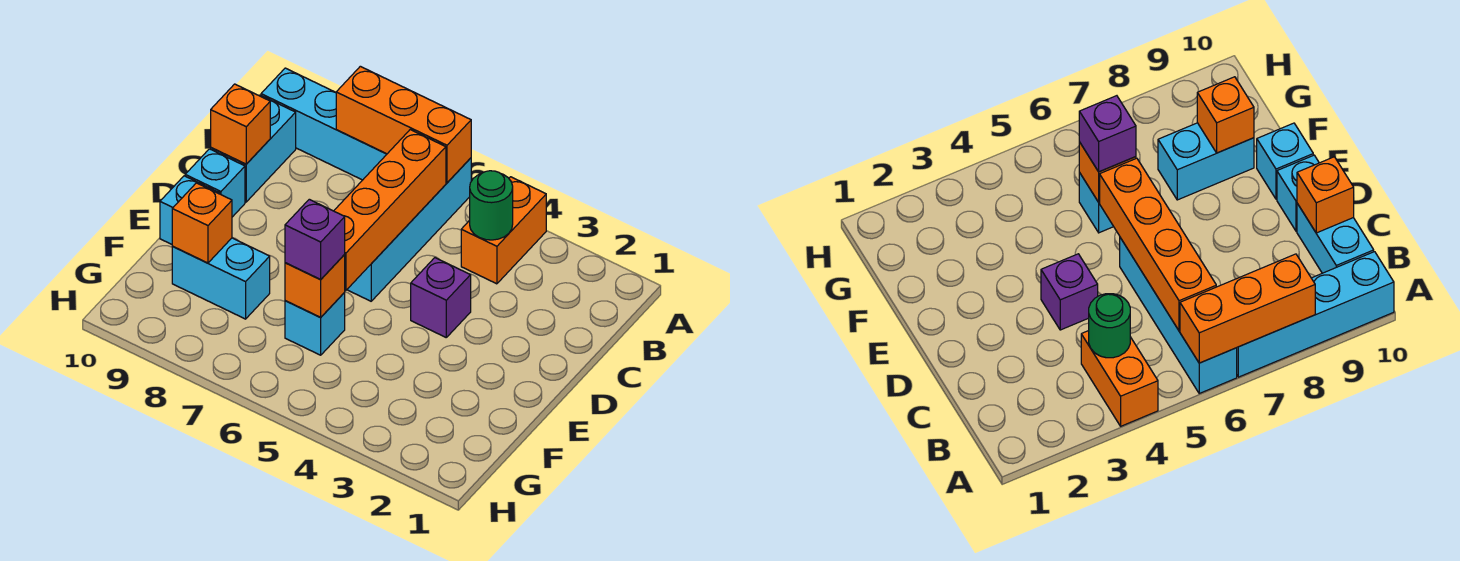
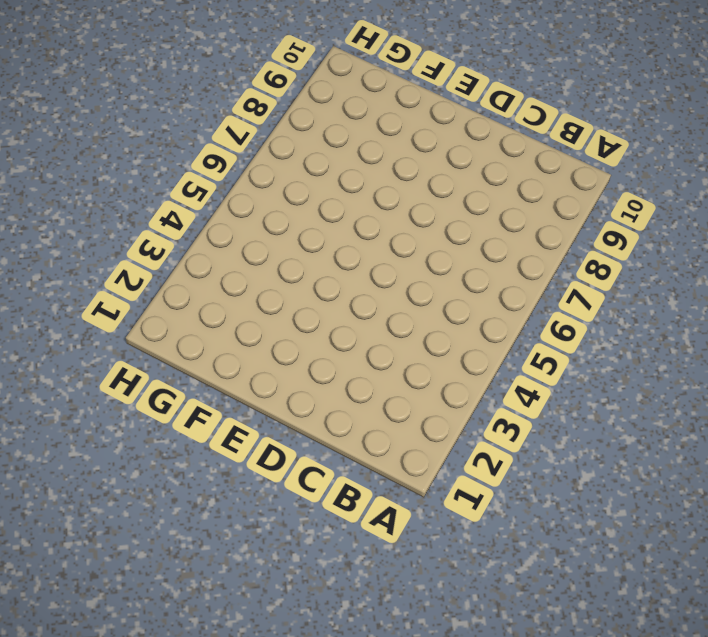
none -> orange 1x2 brick [461,177,546,284]
none -> cyan 1x4 brick [347,158,471,301]
none -> cyan 1x4 brick [261,68,387,180]

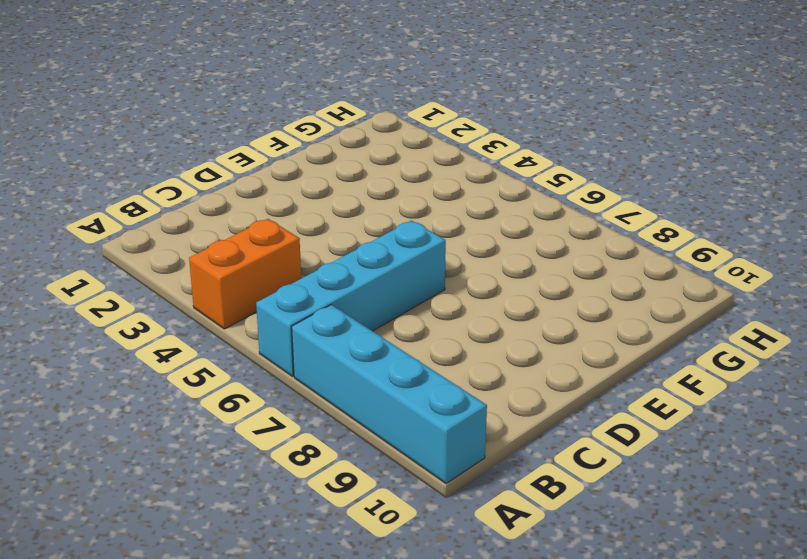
none -> cyan 1x2 brick [211,95,296,202]
none -> purple 1x1 brick [411,258,471,337]
none -> cyan 1x1 brick [185,149,245,217]

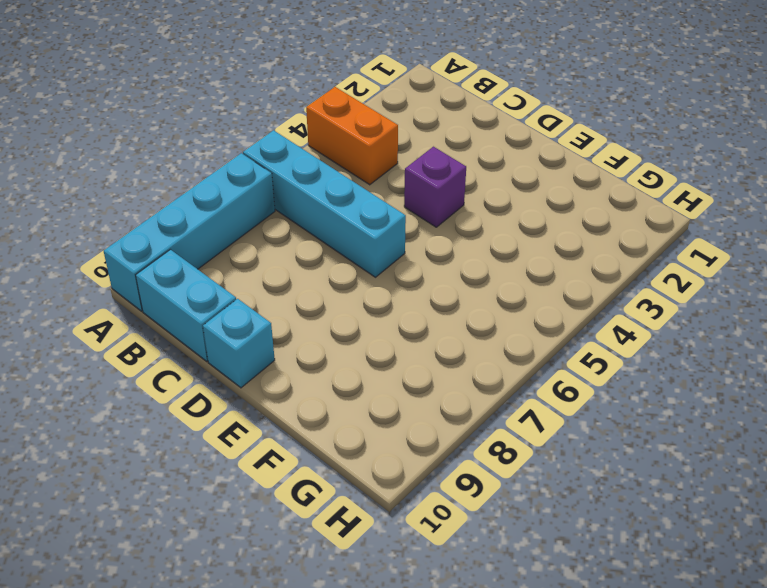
none -> cyan 1x1 brick [160,176,220,244]
none -> cyan 1x1 brick [285,293,345,355]
none -> cyan 1x2 brick [172,238,270,319]

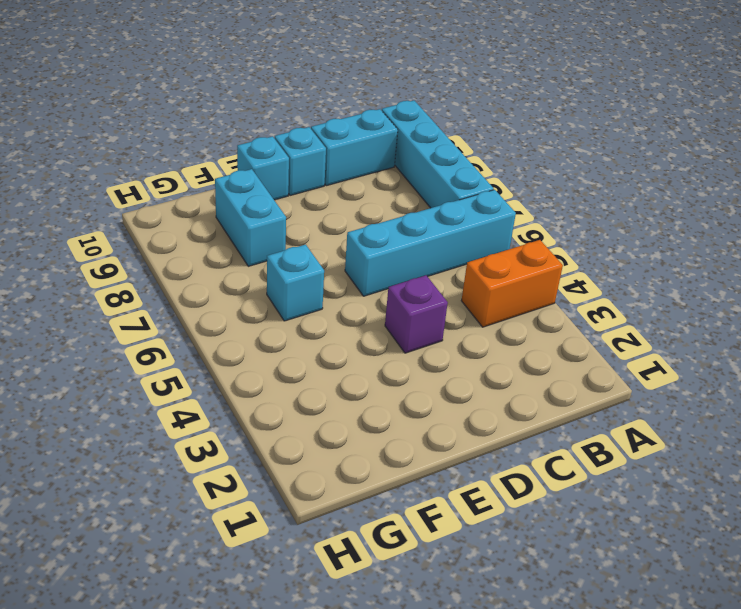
none -> orange 1x3 brick [336,66,471,183]
none -> green 1x1 round brick [470,171,513,240]
none -> orange 1x4 brick [334,130,446,290]

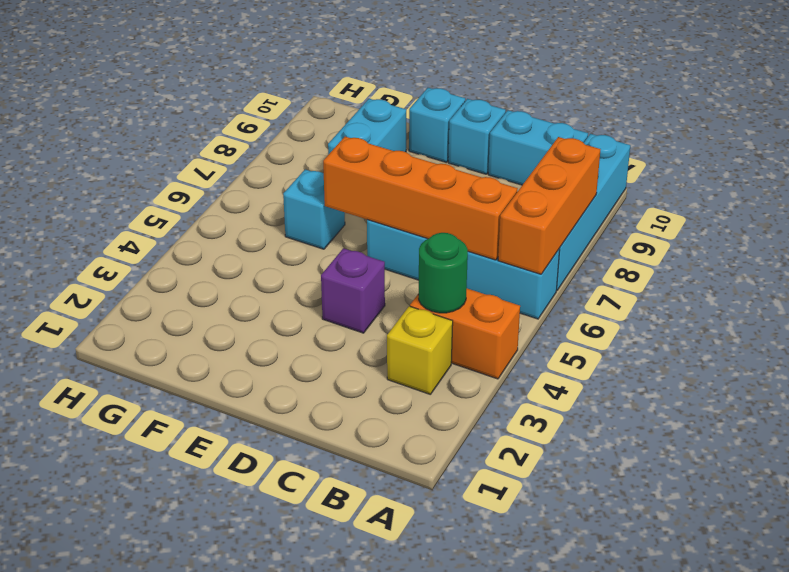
yellow 1x1 brick [387,306,453,395] -> none
none -> orange 1x1 brick [211,84,270,164]
none -> orange 1x1 brick [285,255,345,317]
none -> orange 1x1 brick [172,183,232,263]

